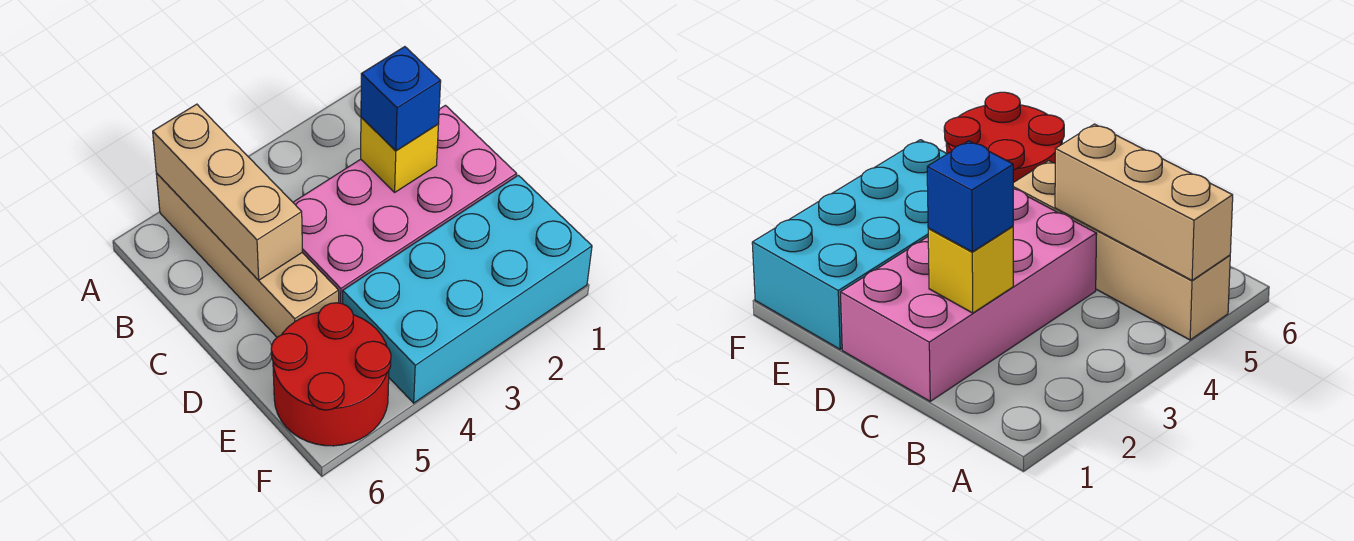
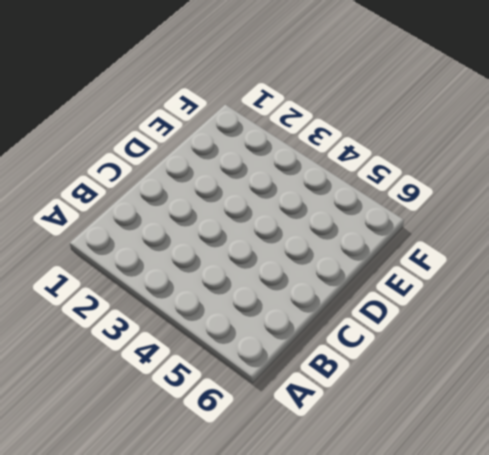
none -> tan 1x4 brick [156,173,339,337]
none -> pink 2x4 brick [293,105,516,304]

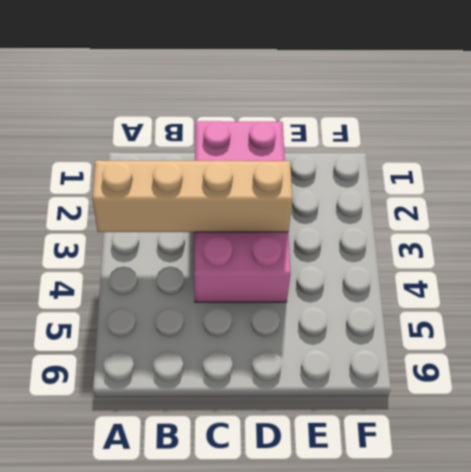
tan 1x4 brick [92,160,292,232] -> tan 1x4 brick moved to [156,173,339,337]
none -> cyan 2x4 brick [343,175,592,403]
none -> red 2x2 round brick [271,303,391,446]

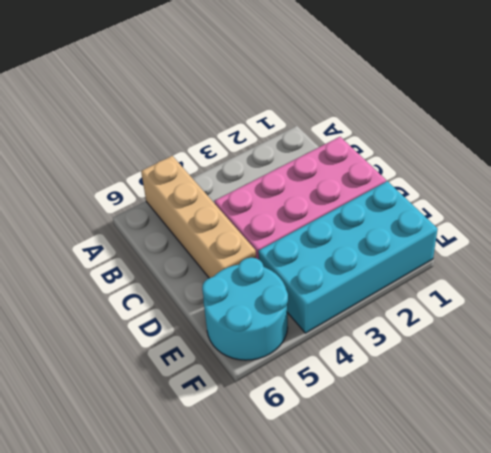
cyan 2x2 round brick [202,258,288,360] -> red 2x2 round brick [271,303,391,446]
none -> tan 1x3 brick [153,104,302,280]
none -> yellow 1x1 brick [361,117,438,192]

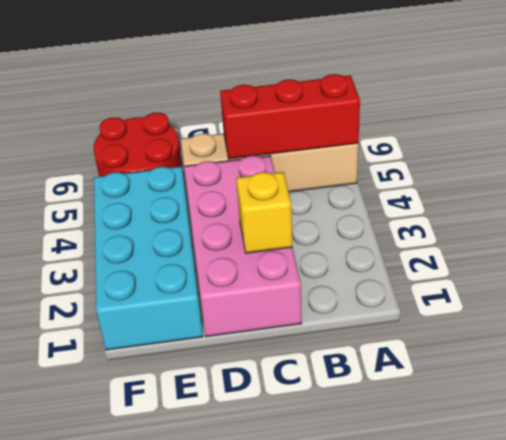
red 1x3 brick [220,74,360,159] -> tan 1x3 brick [153,104,302,280]
none -> blue 1x1 brick [361,47,441,151]

